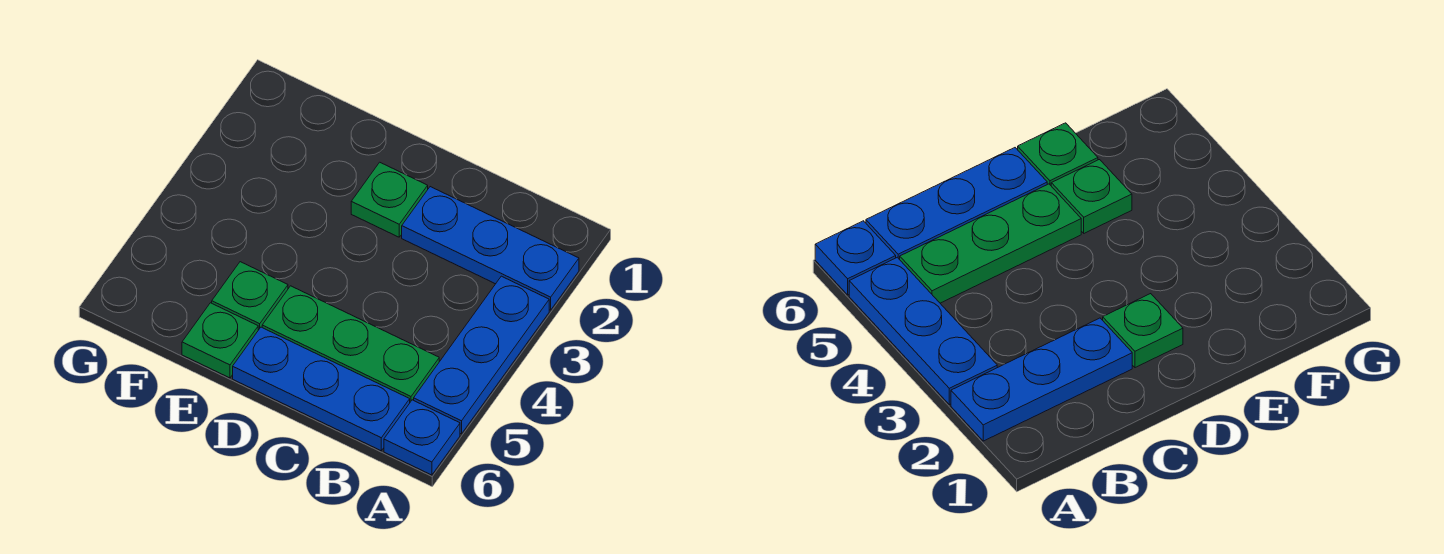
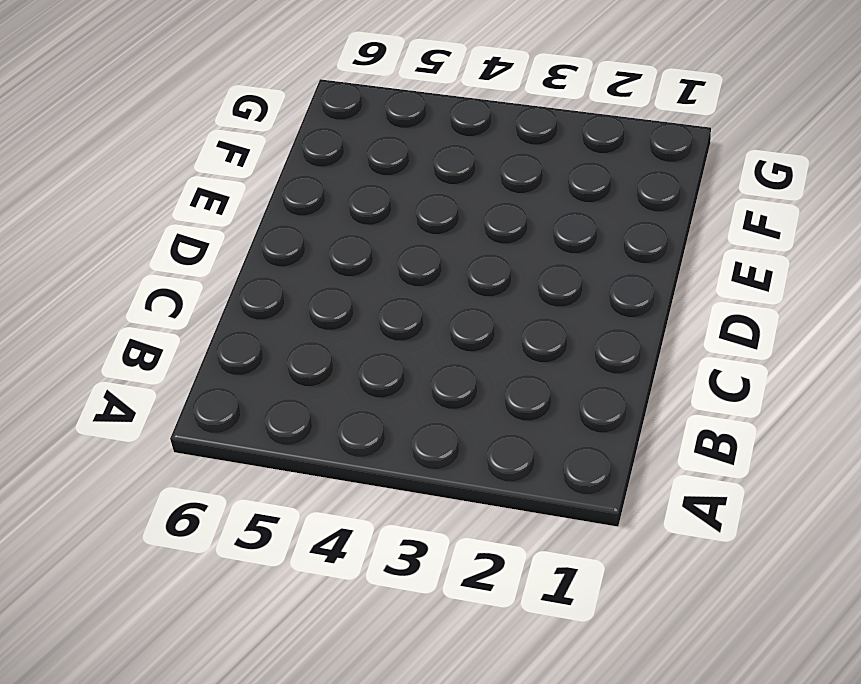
none -> blue 1x3 plate [402,187,579,310]
none -> blue 1x3 plate [414,276,549,434]

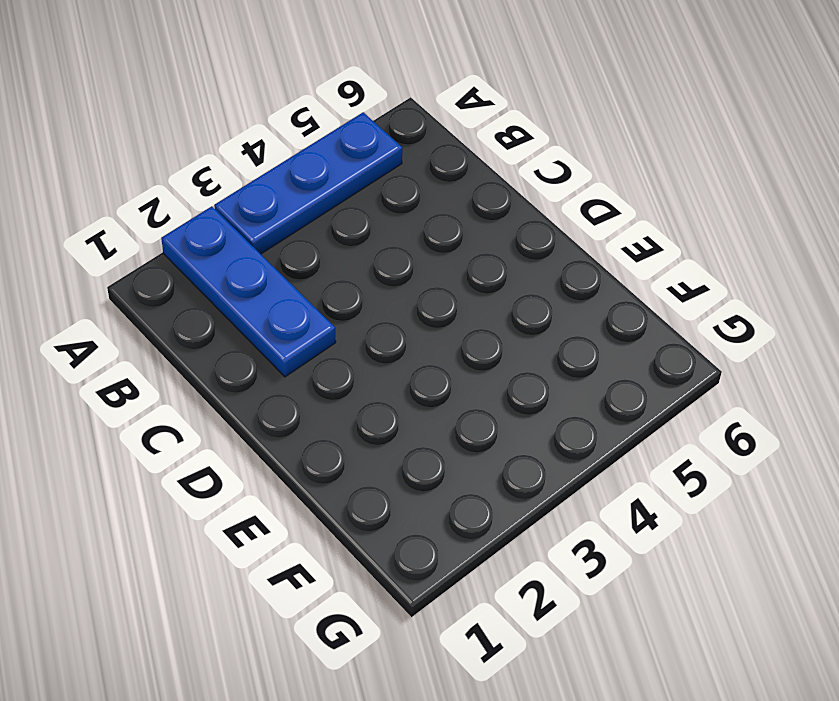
none -> blue 1x1 plate [384,400,460,475]
none -> green 1x3 plate [262,286,439,402]

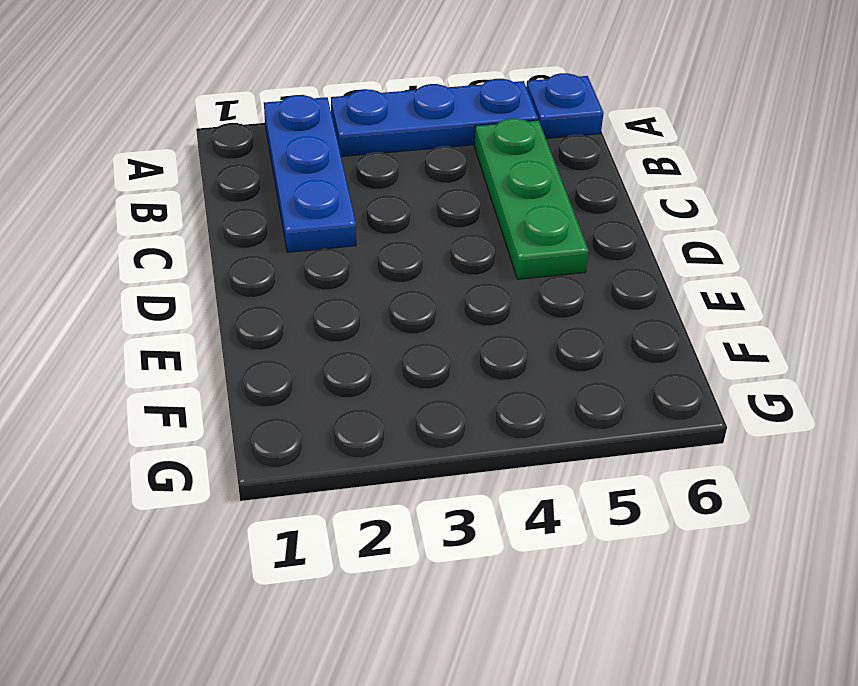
none -> blue 1x3 plate [233,327,410,451]
none -> green 1x1 plate [351,162,428,237]

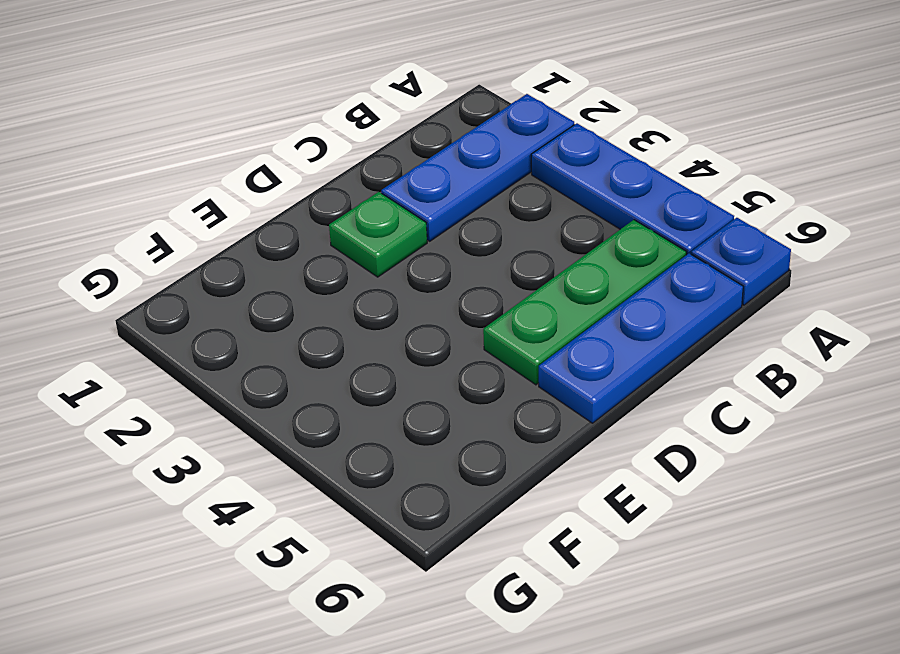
none -> green 1x1 plate [212,262,288,330]
none -> green 1x1 plate [182,303,258,378]

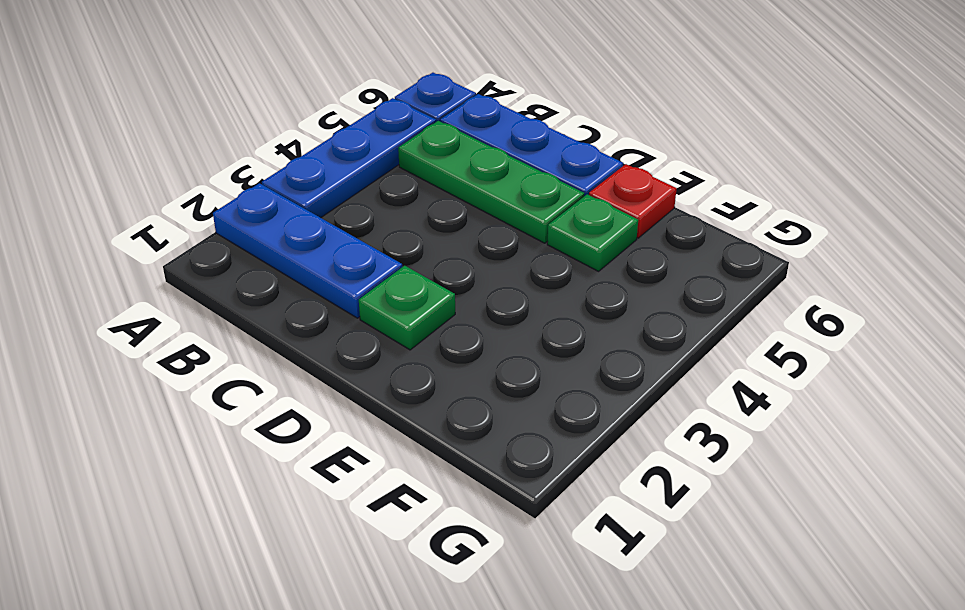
red 1x1 plate [589,164,677,238] -> green 1x1 plate [182,303,258,378]

